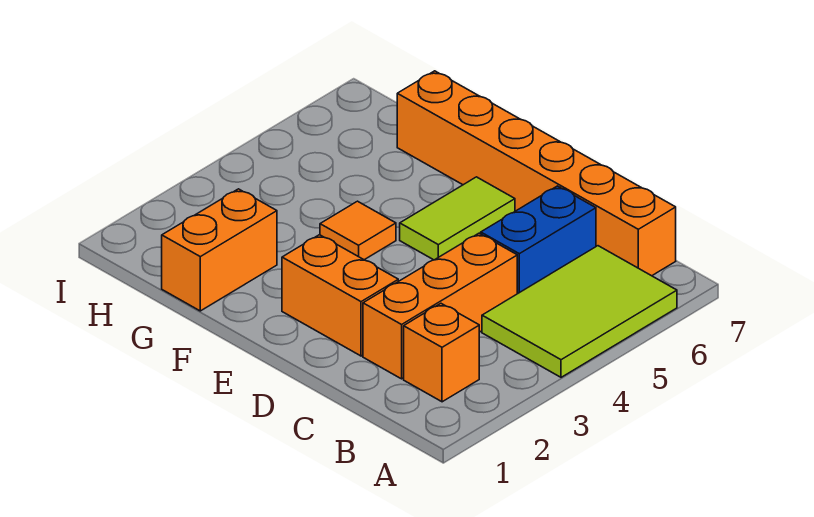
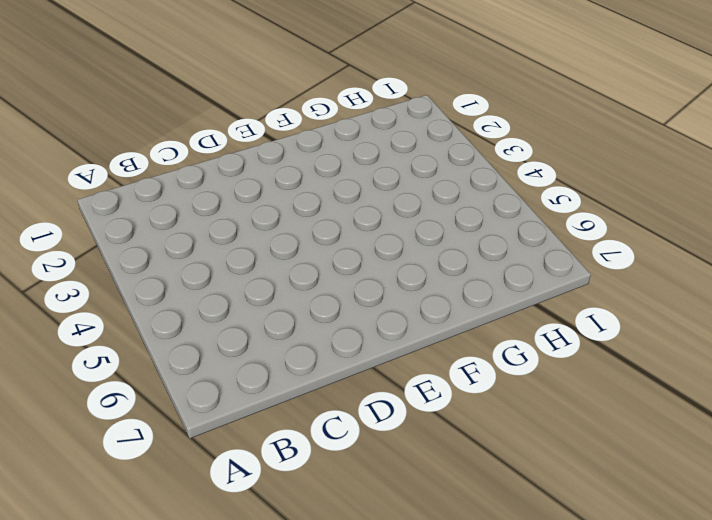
none -> lime 2x3 tile [482,246,677,377]
none -> orange 1x1 brick [404,304,479,402]

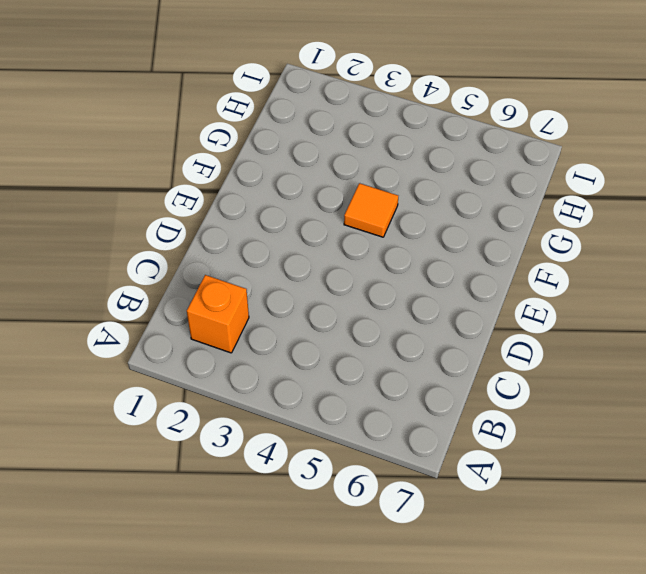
none -> lime 2x3 tile [482,246,677,377]
none -> orange 1x6 brick [397,71,676,276]

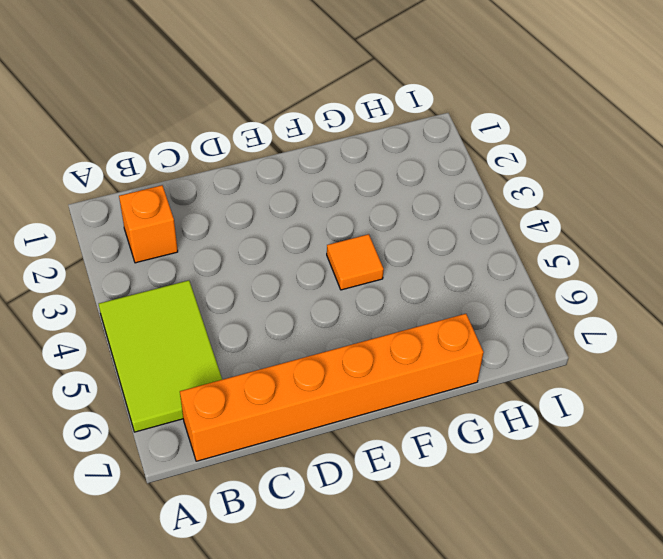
none -> orange 1x3 brick [363,233,517,379]
none -> blue 1x2 brick [481,186,596,294]

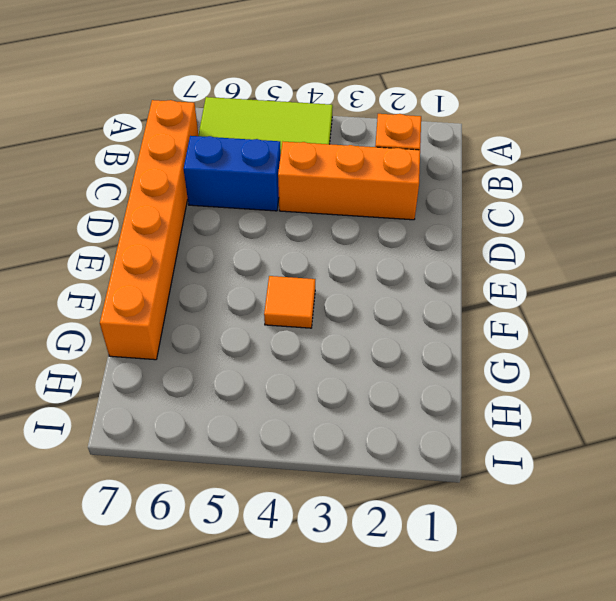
none -> orange 1x2 brick [282,235,398,356]
none -> lime 1x2 tile [400,177,515,260]

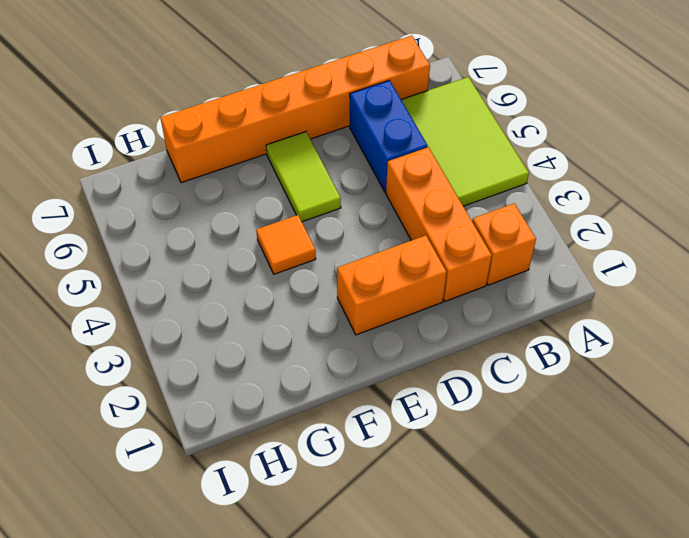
none -> orange 1x2 brick [162,189,277,311]

